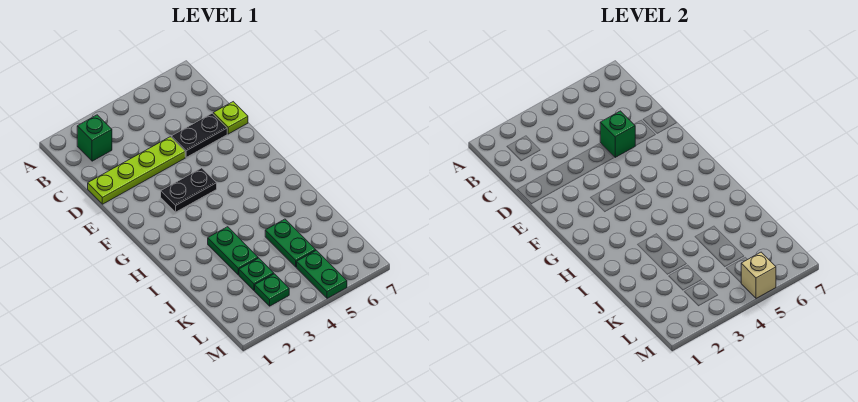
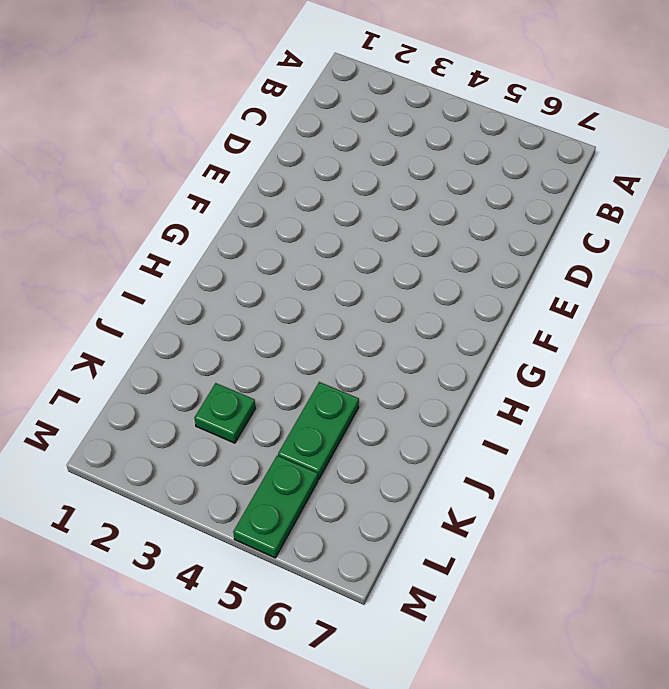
none -> green 1x1 brick [77,115,112,161]
none -> lime 1x4 plate [88,137,185,204]
none -> black 1x2 plate [171,113,227,157]

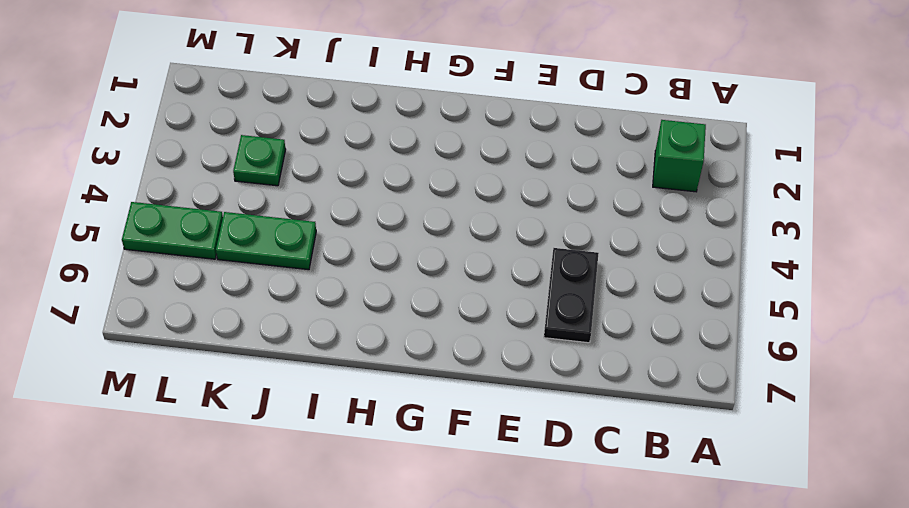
none -> lime 1x4 plate [88,137,185,204]
none -> lime 1x1 plate [213,102,248,134]
none -> black 1x2 plate [161,168,217,212]

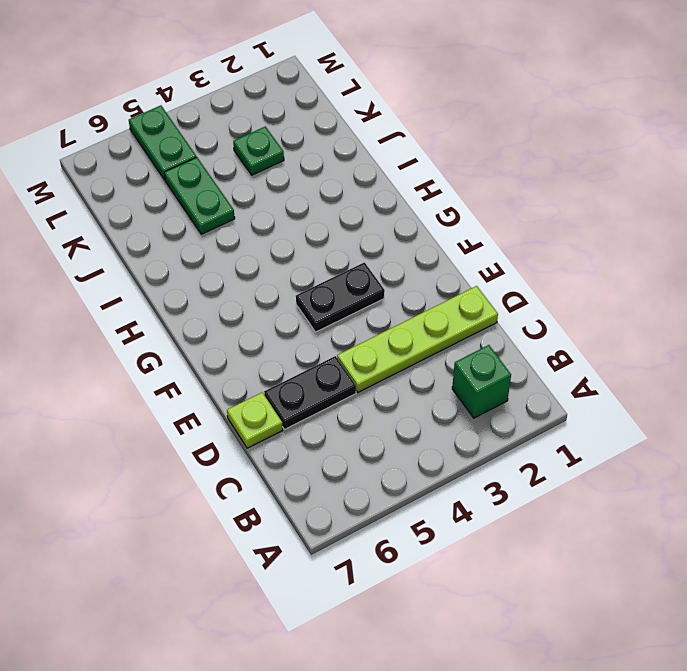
none -> green 1x2 plate [208,227,258,275]
none -> green 1x1 plate [255,274,289,306]
none -> green 1x1 brick [600,111,635,157]

